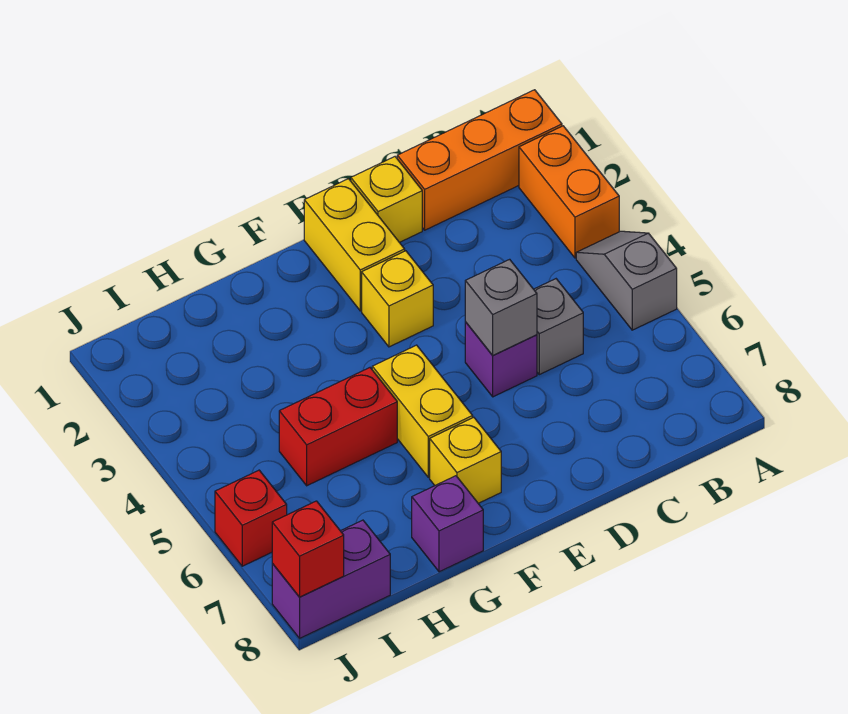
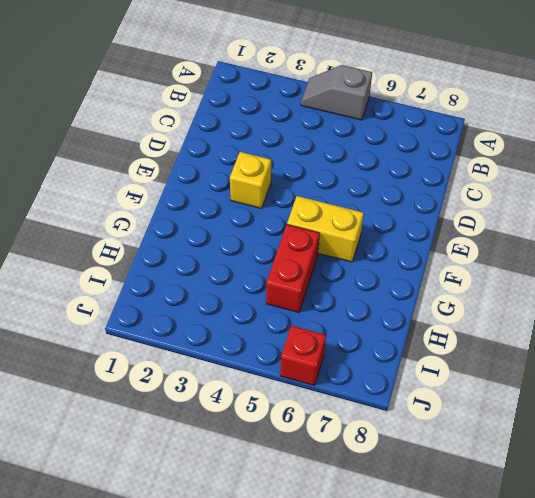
none -> orange 1x3 brick [397,90,562,230]
none -> orange 1x2 brick [519,126,619,258]
none -> grey 1x1 brick [534,279,583,375]

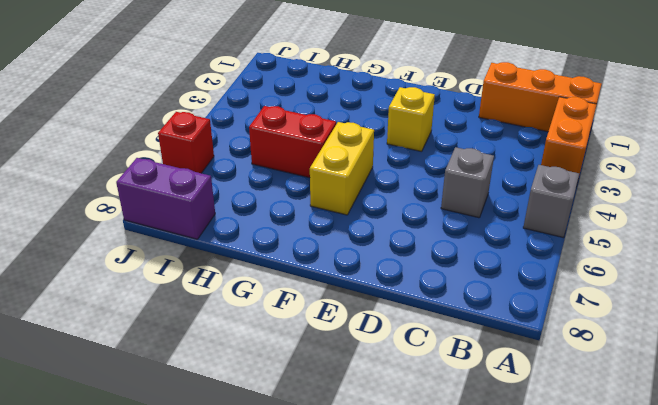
none -> yellow 1x1 brick [351,157,422,243]
none -> purple 1x1 brick [465,322,537,397]
none -> yellow 1x2 brick [304,179,405,311]

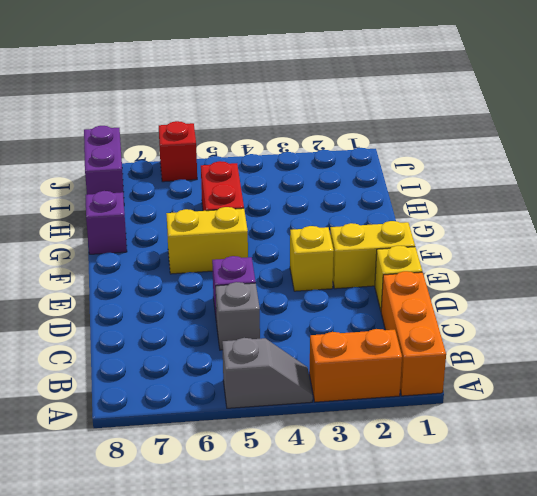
none -> yellow 1x1 brick [430,417,501,503]
none -> grey 1x1 brick [465,259,537,355]
none -> red 1x1 brick [272,501,344,597]

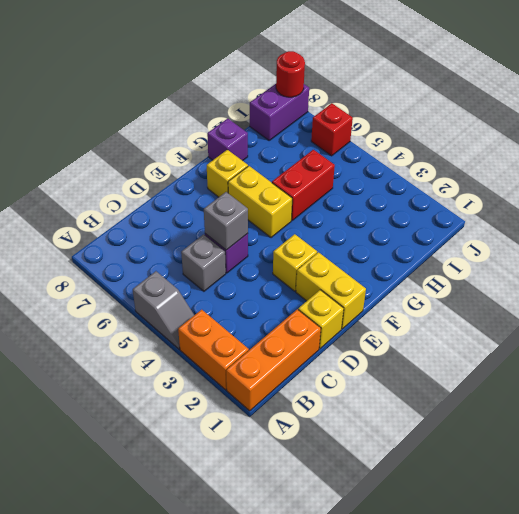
red 1x1 round brick [276,51,305,97] -> red 1x1 brick [272,501,344,597]

